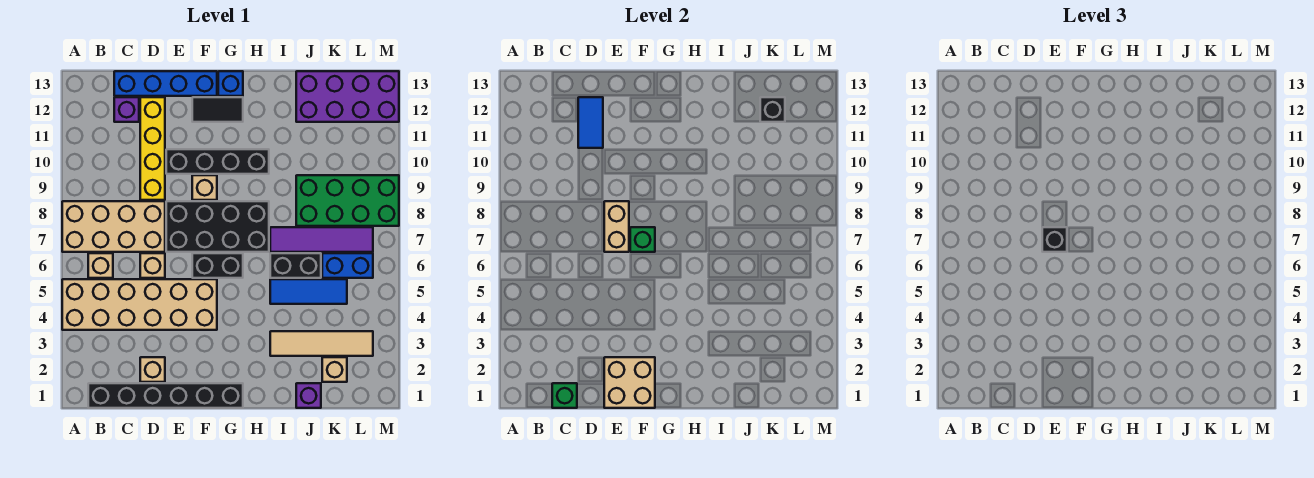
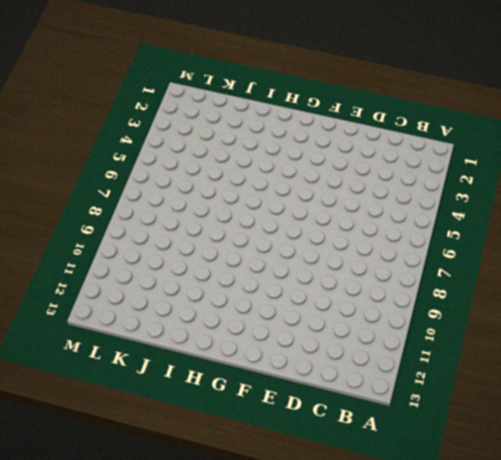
none -> tan 2x6 brick [62,279,217,330]
none -> tan 2x4 brick [62,201,165,252]
none -> black 1x6 brick [88,383,243,408]
none -> tan 1x1 brick [88,253,113,278]

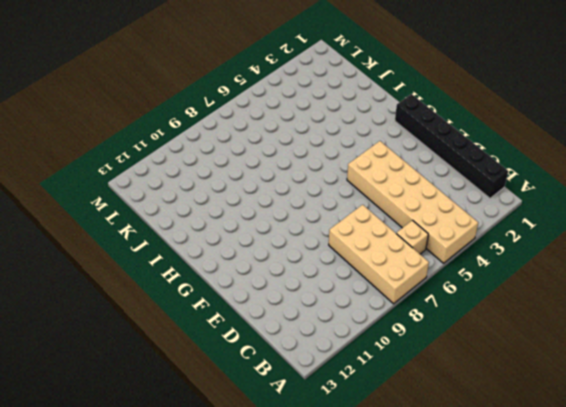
none -> purple 1x1 brick [114,97,139,122]
none -> blue 1x4 brick [114,71,217,96]
none -> tan 1x1 brick [140,357,165,382]
none -> tan 1x1 brick [140,253,165,278]

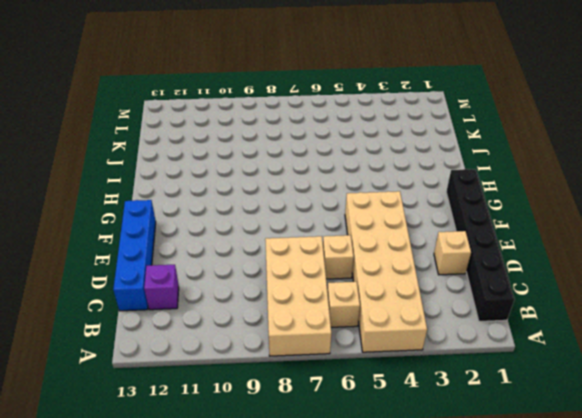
none -> yellow 1x4 brick [140,97,165,200]
none -> black 2x4 brick [166,201,269,252]
none -> black 1x4 brick [166,149,269,174]
none -> black 1x2 brick [192,253,243,278]

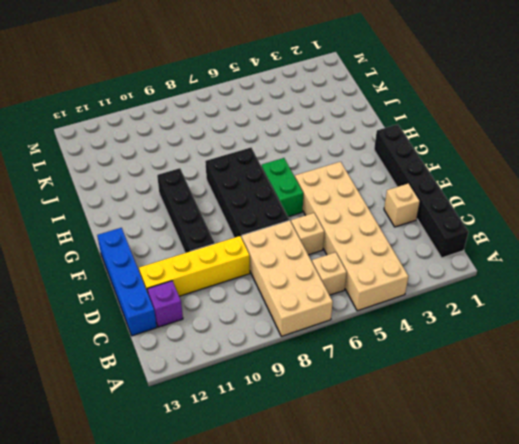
green 1x2 brick [262,158,303,217] -> black 1x2 brick [192,253,243,278]
none -> tan 1x1 brick [192,175,217,200]
none -> black 1x2 tile [192,97,243,122]
none -> blue 1x1 brick [218,71,243,96]
none -> tan 1x4 tile [270,331,373,356]

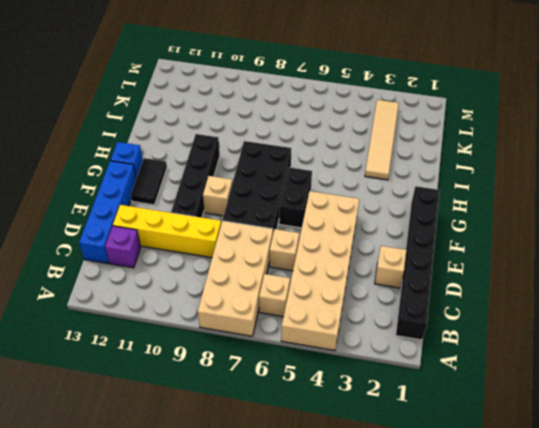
none -> blue 1x3 tile [270,279,347,304]
none -> black 1x2 brick [270,253,321,278]
none -> purple 1x4 tile [270,227,373,252]
none -> purple 1x1 brick [296,383,321,408]

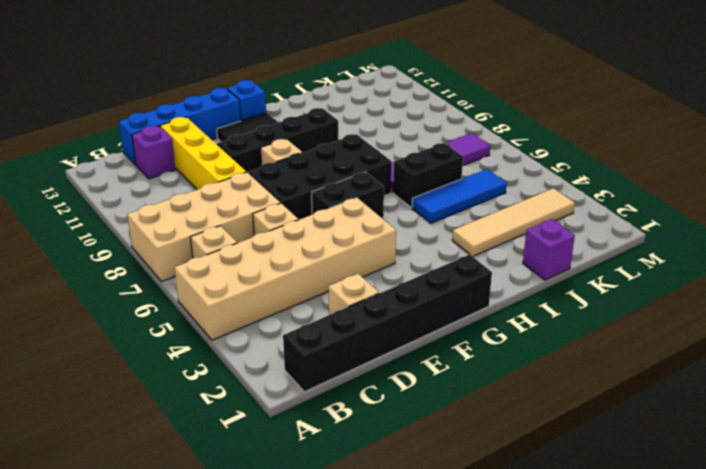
none -> green 2x4 brick [296,175,399,226]
none -> purple 2x4 brick [296,71,399,122]
none -> tan 1x1 brick [322,357,347,382]
none -> blue 1x2 brick [322,253,373,278]

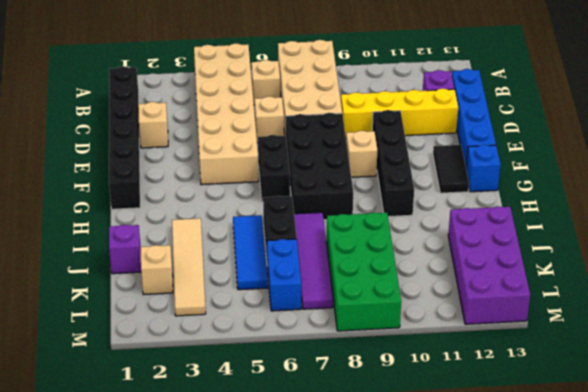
none -> green 1x1 brick [552,383,577,408]
none -> blue 1x2 tile [578,97,603,148]
none -> tan 2x2 brick [604,357,655,408]
none -> tan 1x2 brick [604,201,629,252]

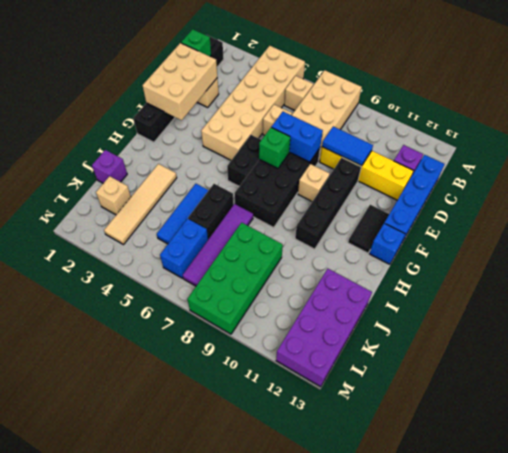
tan 2x3 brick [143,43,217,120] -> tan 2x2 brick [604,357,655,408]
blue 1x2 tile [322,126,373,166] -> blue 1x2 tile moved to [578,97,603,148]
blue 1x2 brick [271,112,323,162] -> tan 1x2 brick [604,201,629,252]
none -> black 1x1 brick [760,97,785,122]
none -> black 1x1 brick [1042,227,1067,252]

